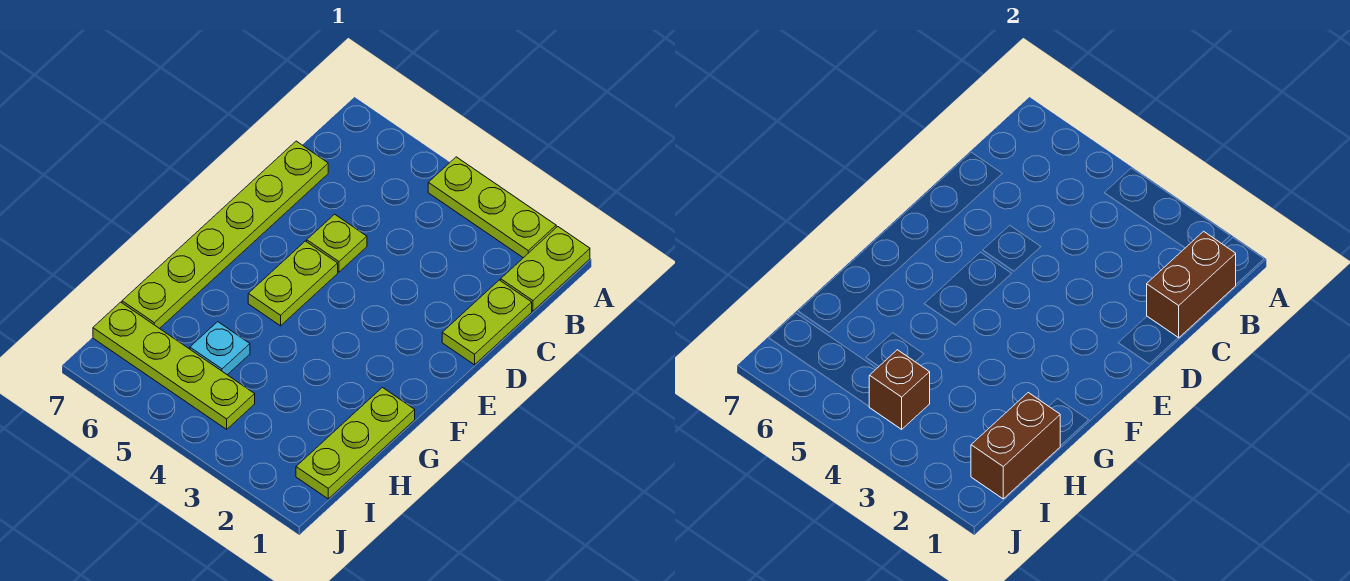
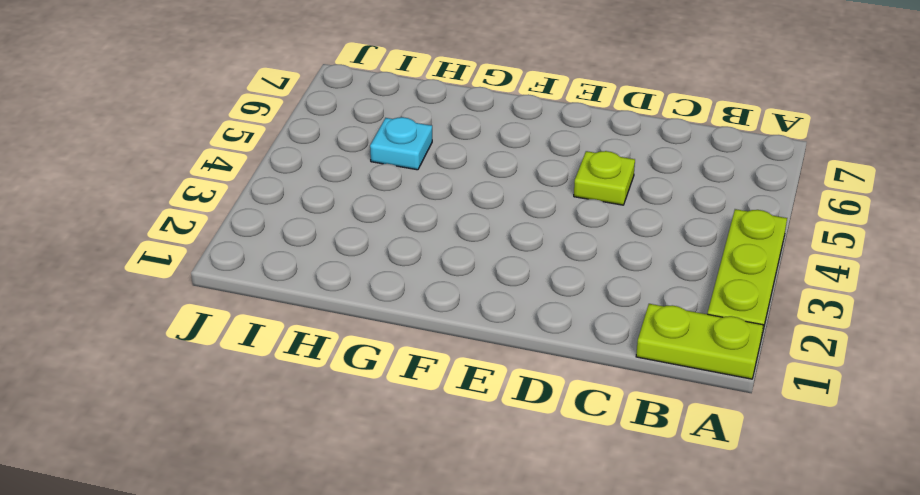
none -> lime 1x2 plate [442,280,532,365]
none -> lime 1x6 plate [122,141,328,329]
none -> lime 1x2 plate [248,241,338,326]

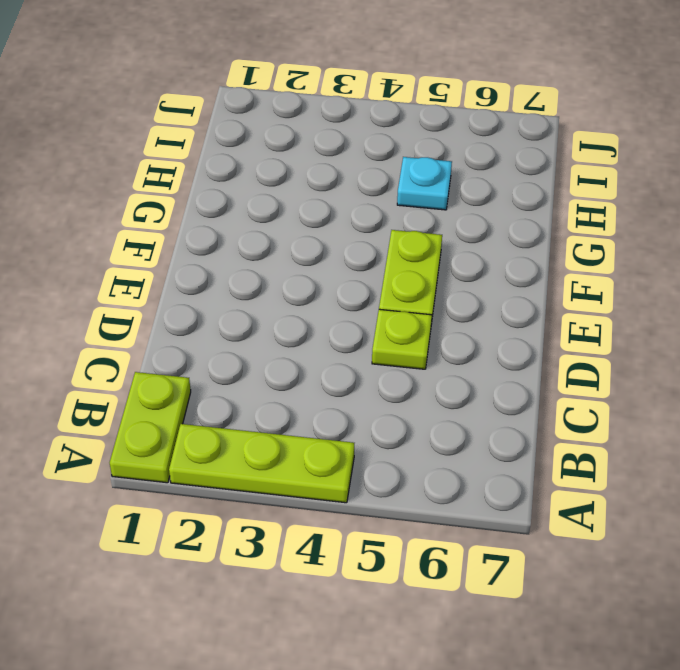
none -> lime 1x2 plate [442,280,532,365]
none -> lime 1x6 plate [122,141,328,329]
none -> lime 1x3 plate [296,388,415,499]

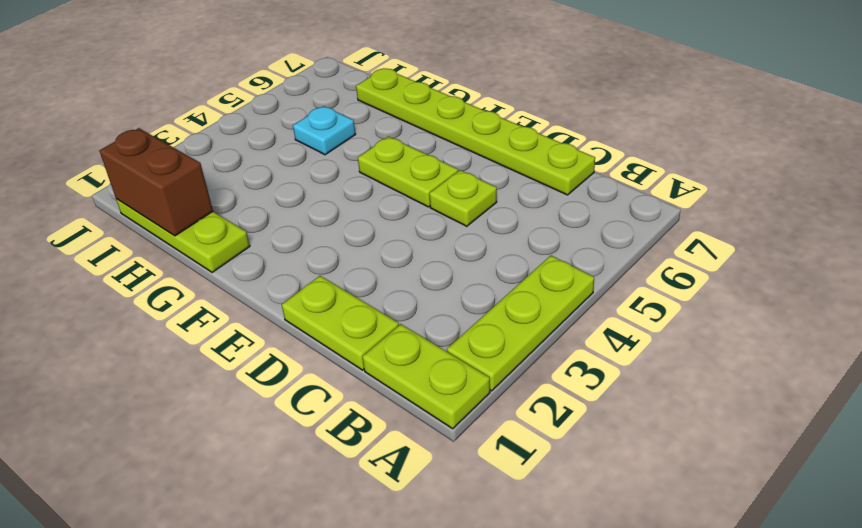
none -> lime 1x4 plate [93,302,255,429]
none -> brown 1x2 brick [1147,231,1236,338]
none -> brown 1x1 brick [869,350,930,429]

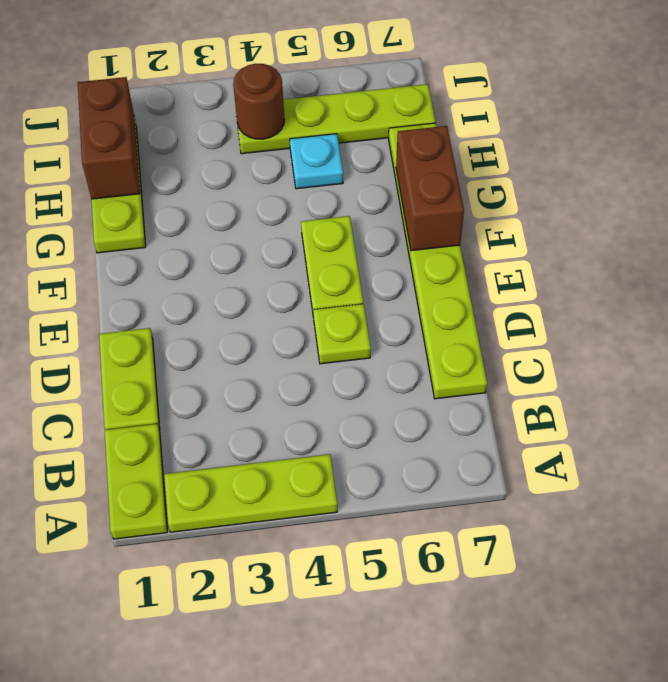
brown 1x2 brick [396,126,464,251] -> brown 1x2 brick moved to [1147,231,1236,338]
brown 1x1 round brick [233,64,284,139] -> brown 1x1 brick [869,350,930,429]

